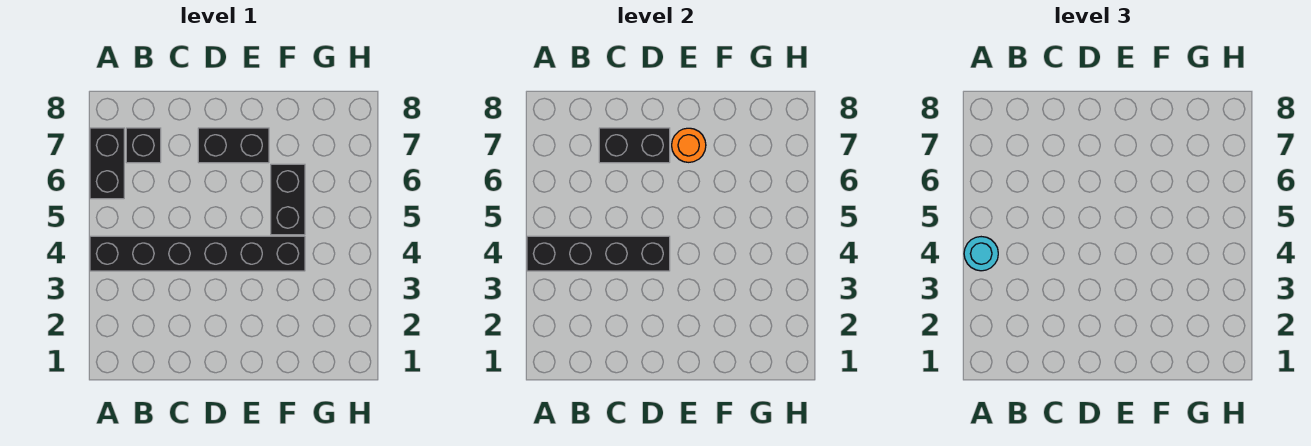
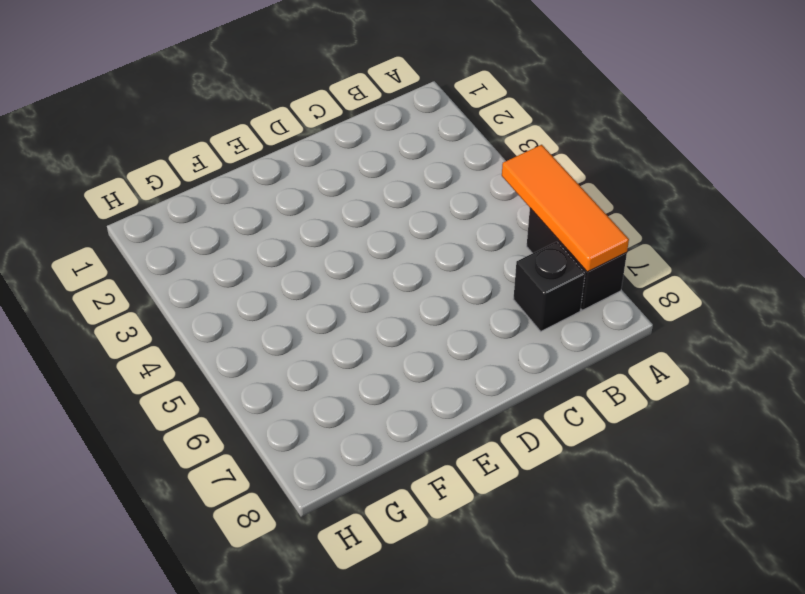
orange 1x3 tile [502,145,629,272] -> none
none -> black 1x6 brick [90,236,305,271]
none -> black 1x2 brick [198,128,269,163]

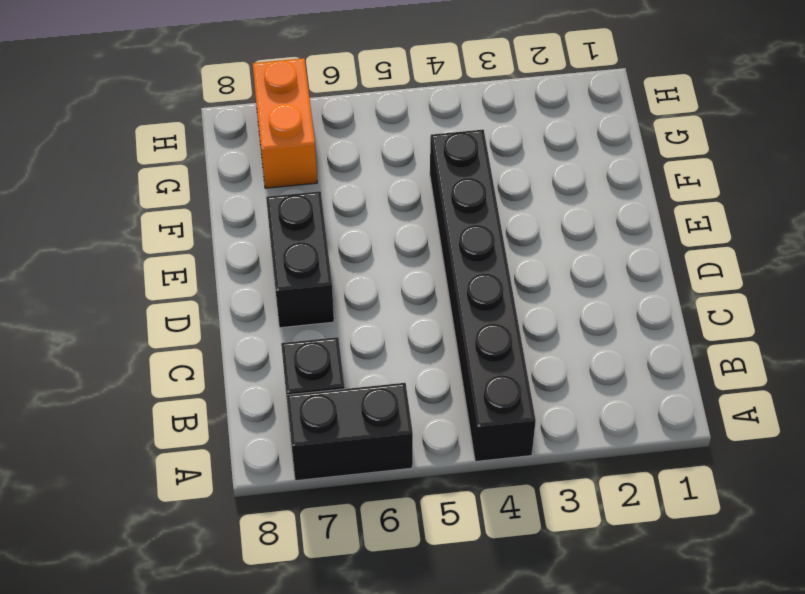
orange 1x2 brick [252,58,317,188] -> none
none -> black 1x2 brick [271,164,305,235]
none -> black 1x4 brick [527,236,670,271]

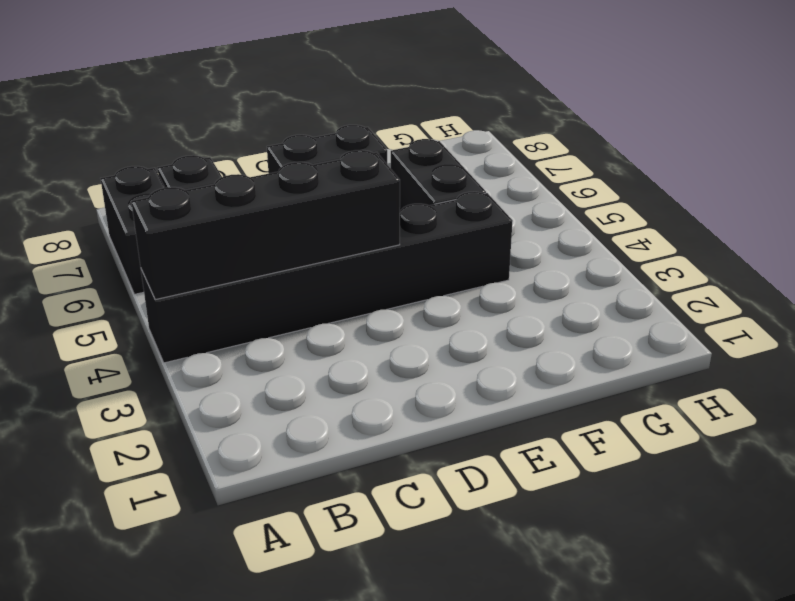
none -> black 1x2 brick [599,128,670,163]
none -> orange 1x1 round brick [672,128,706,162]

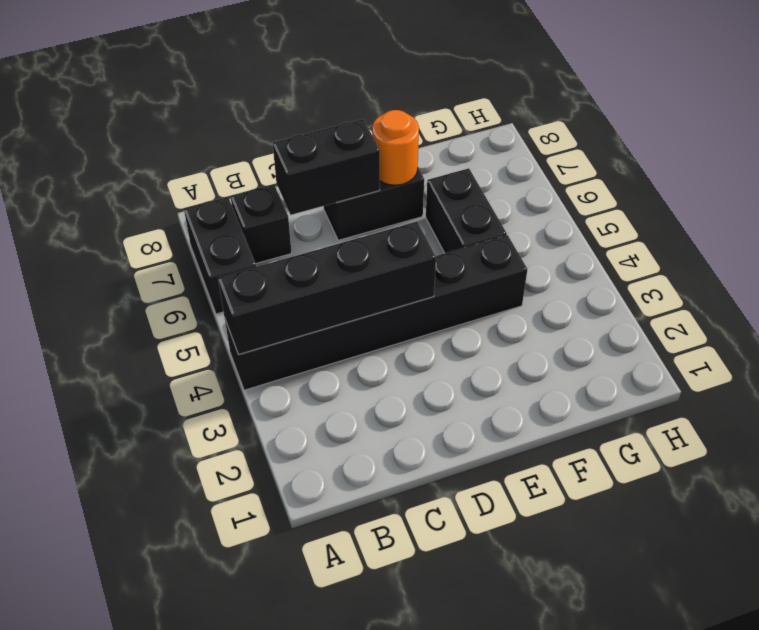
none -> cyan 1x1 round brick [964,237,998,271]

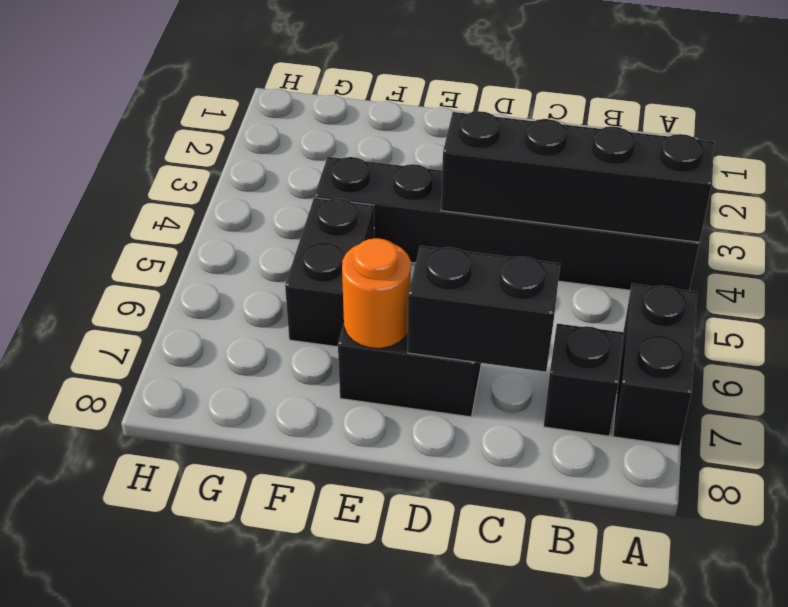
none -> cyan 1x1 round brick [964,237,998,271]

